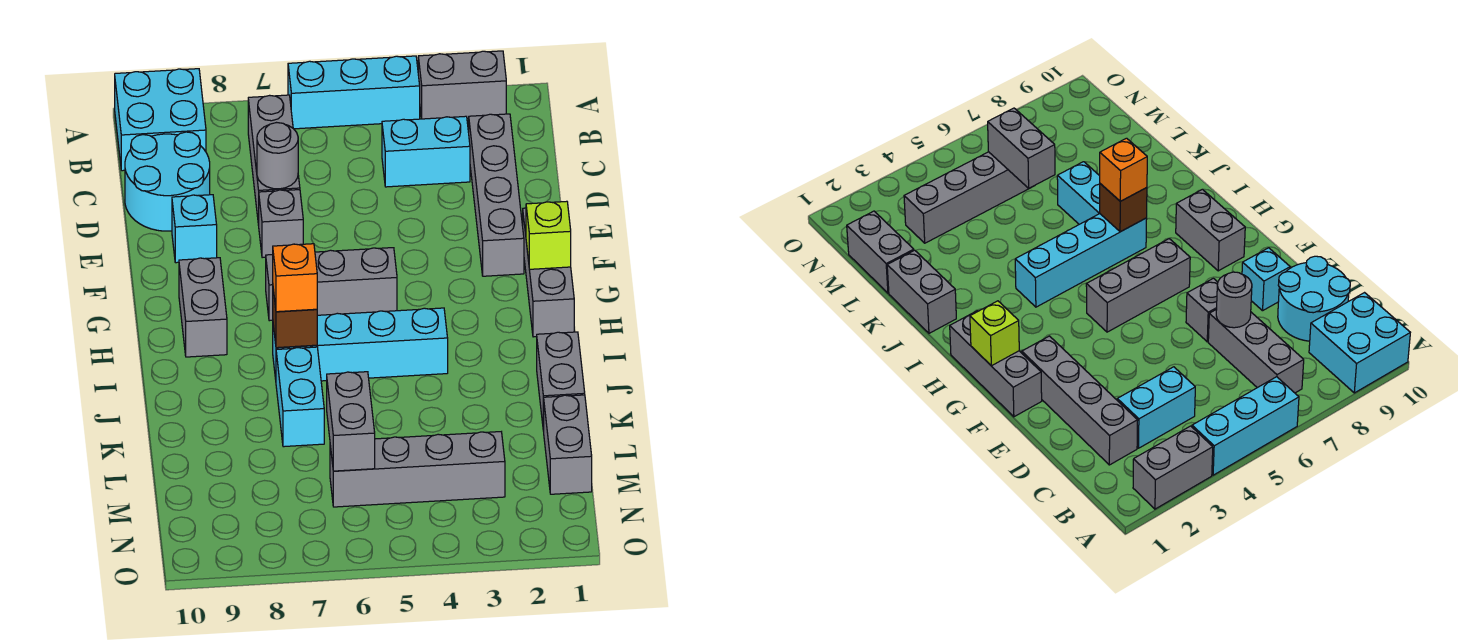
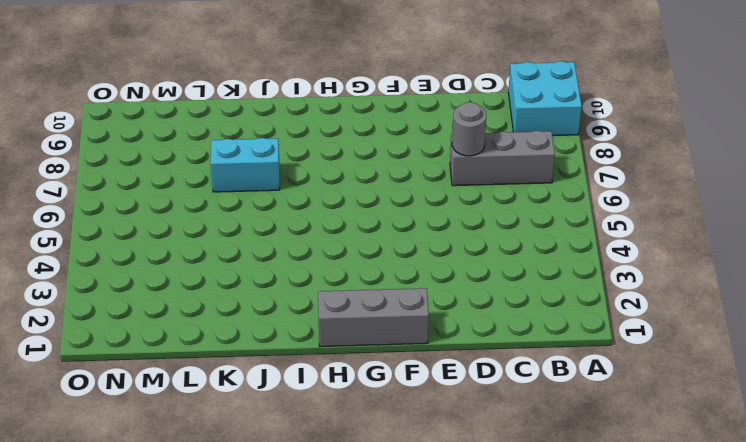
none -> grey 1x2 brick [418,51,506,119]
none -> cyan 1x3 brick [288,56,420,129]
none -> grey 1x4 brick [469,114,524,276]

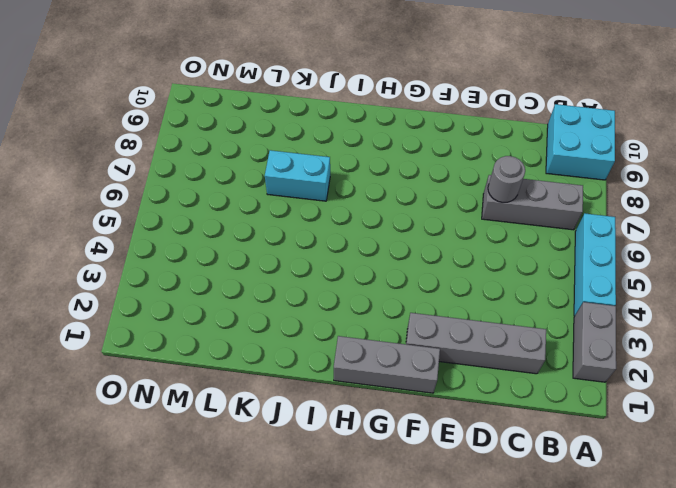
none -> cyan 1x2 brick [382,116,470,187]
none -> cyan 2x2 round brick [125,132,210,231]
none -> grey 1x1 brick [259,190,303,258]

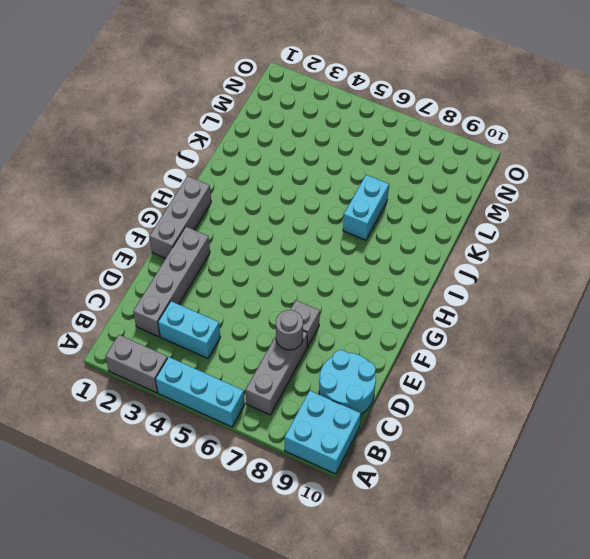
none -> cyan 1x1 brick [172,195,217,263]
none -> grey 1x3 brick [266,248,397,321]
none -> grey 1x2 brick [179,258,227,357]

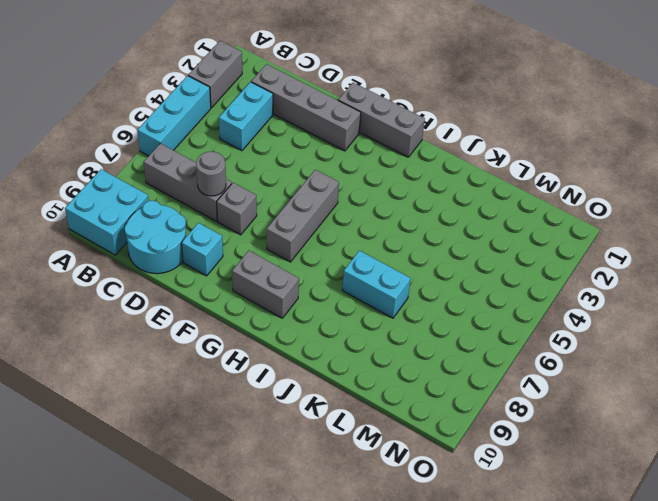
none -> cyan 1x4 brick [273,308,448,381]
none -> grey 1x2 brick [537,332,585,431]
none -> grey 1x2 brick [544,395,592,494]

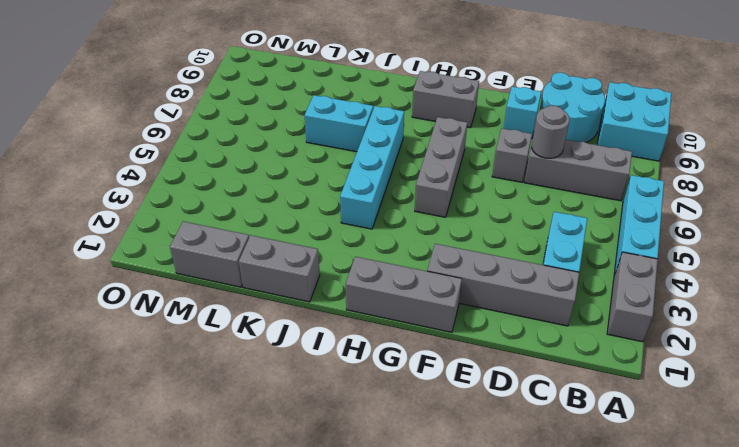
none -> grey 1x4 brick [330,432,505,507]
none -> lime 1x1 brick [526,201,571,269]
none -> brown 1x1 brick [273,290,317,348]

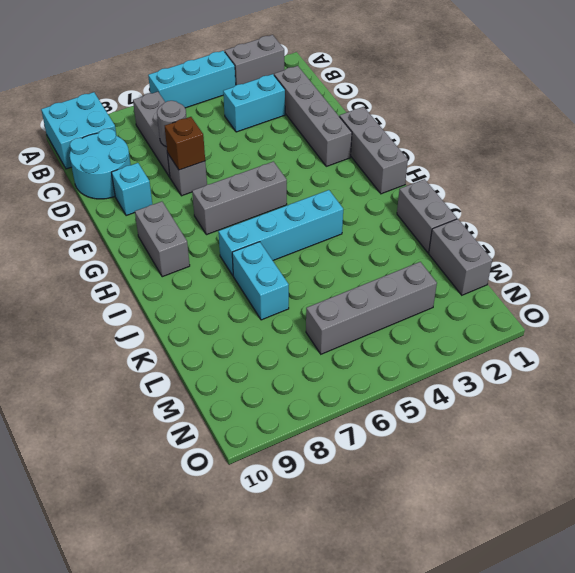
brown 1x1 brick [165,117,205,170] -> brown 1x1 brick moved to [273,290,317,348]
none -> lime 1x1 brick [526,201,571,269]
none -> grey 1x2 brick [327,372,375,471]
none -> orange 1x1 brick [273,244,317,312]

